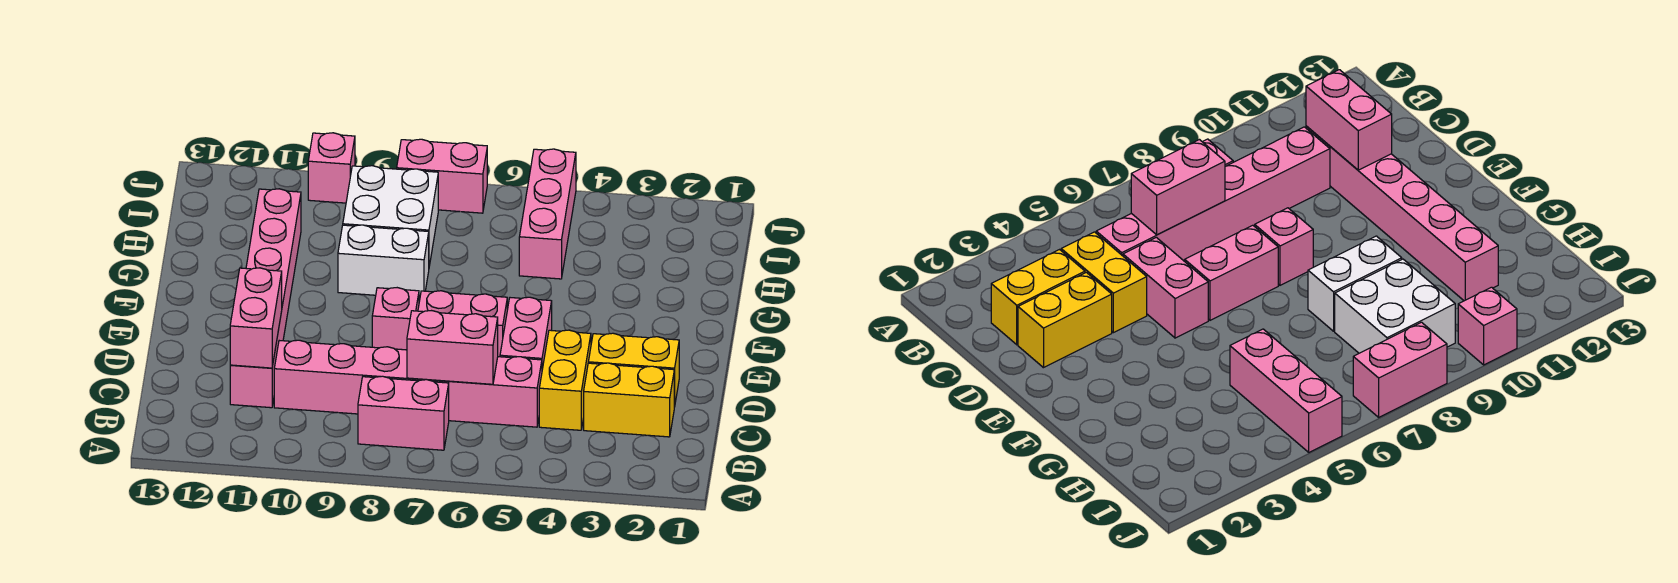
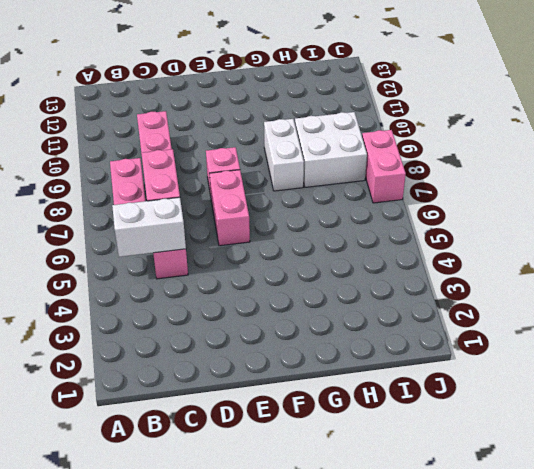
white 1x2 brick [112,197,186,257] -> none
none -> yellow 1x2 brick [584,363,674,437]
none -> yellow 1x2 brick [539,330,591,430]
none -> pink 1x6 brick [230,189,301,408]

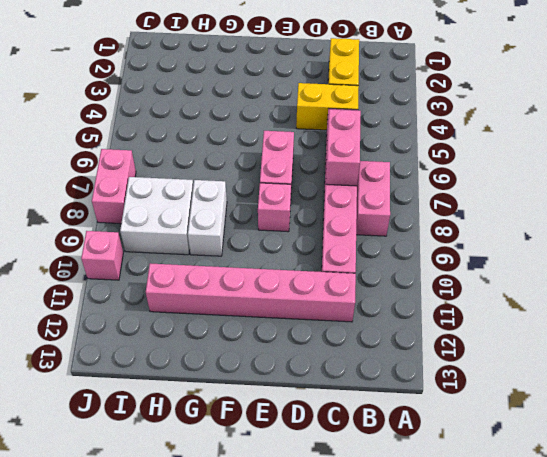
none -> yellow 1x2 brick [588,333,679,407]
none -> pink 1x2 brick [500,297,552,369]
none -> pink 1x3 brick [519,149,576,279]

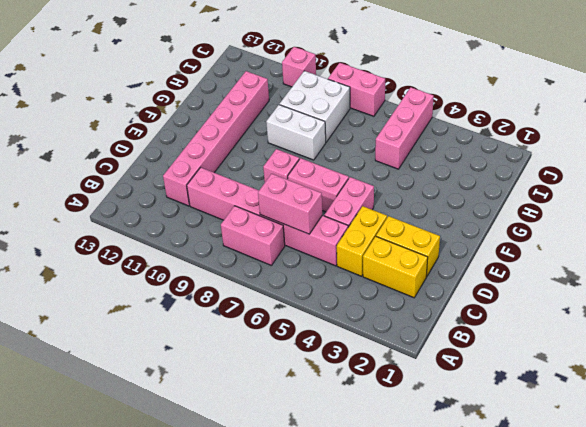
none -> pink 1x2 brick [230,268,282,368]

